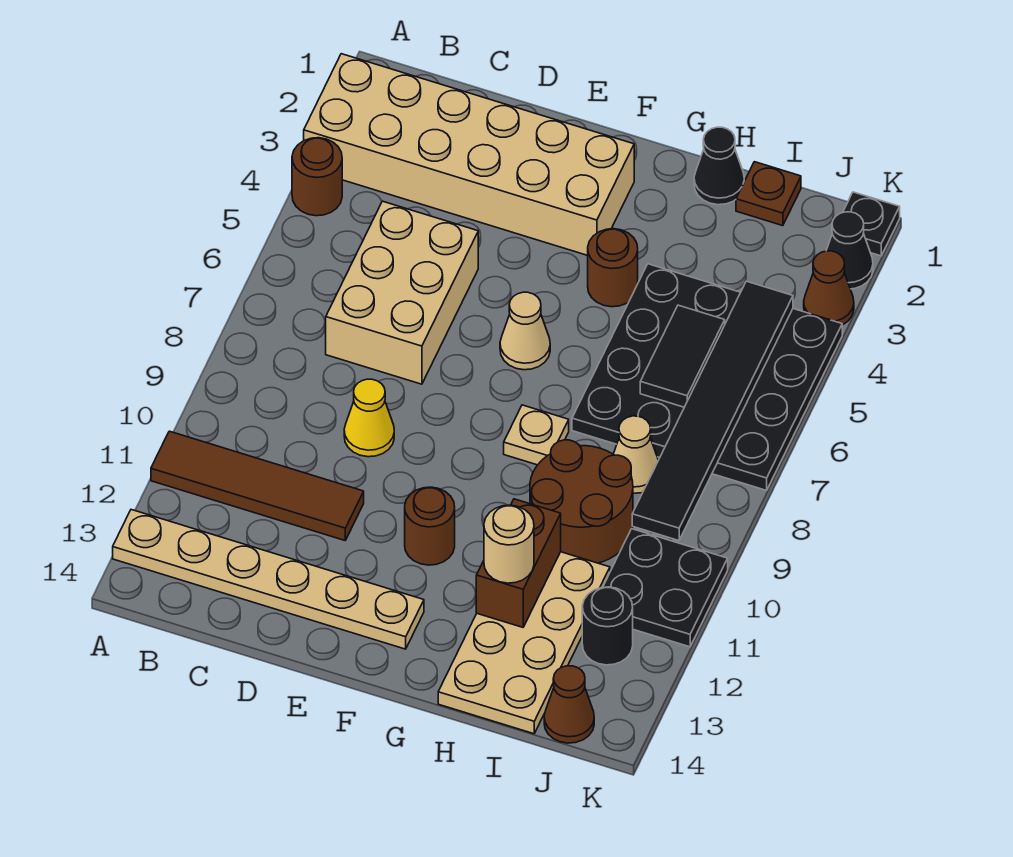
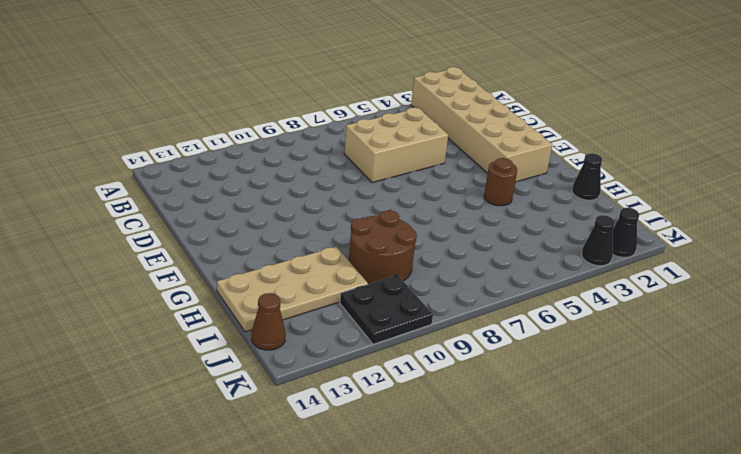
black 1x1 cone [582,215,615,266] -> brown 1x1 cone [804,251,854,325]
none -> brown 1x1 round brick [292,138,342,216]
none -> brown 1x4 tile [151,431,364,540]
none -> tan 1x6 plate [113,510,424,649]

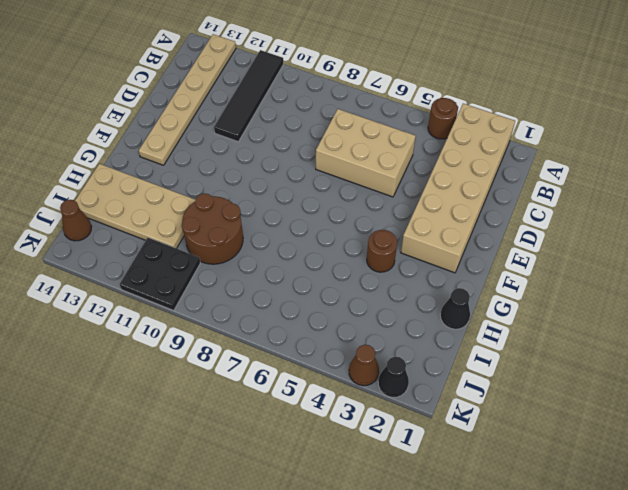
black 1x4 tile [214,50,283,142] -> brown 1x4 tile [151,431,364,540]
none -> yellow 1x1 cone [344,379,394,457]
none -> tan 1x1 cone [500,292,550,370]
none -> brown 1x1 round brick [405,487,455,565]

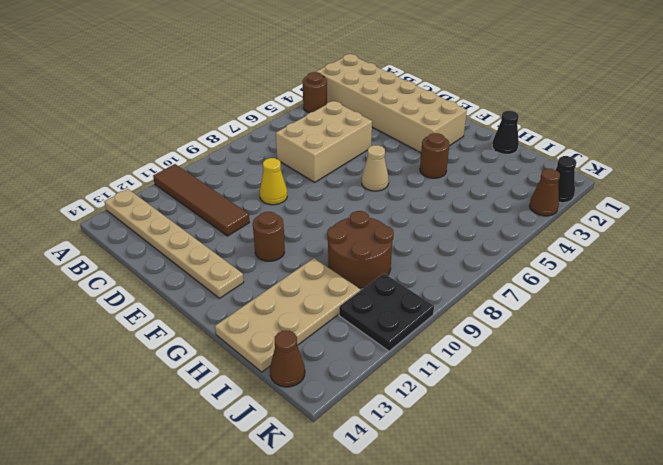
none -> tan 1x1 plate [504,405,569,465]
none -> black 4x4 plate [572,264,842,490]
none -> brown 1x1 plate [736,162,801,226]

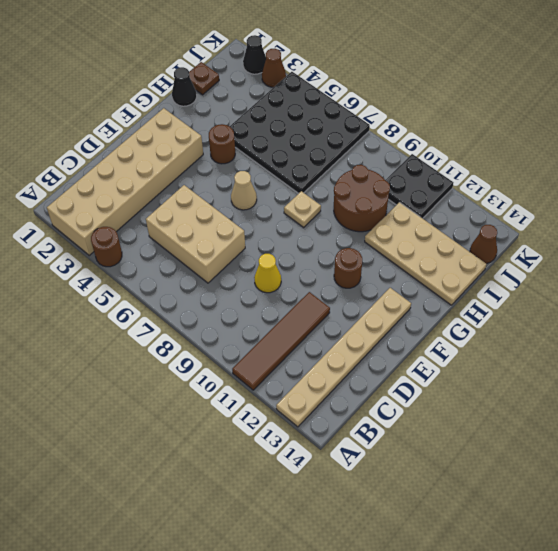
none -> tan 1x1 cone [614,416,658,493]
none -> black 1x1 round brick [582,587,633,665]
none -> black 1x1 plate [843,192,900,256]

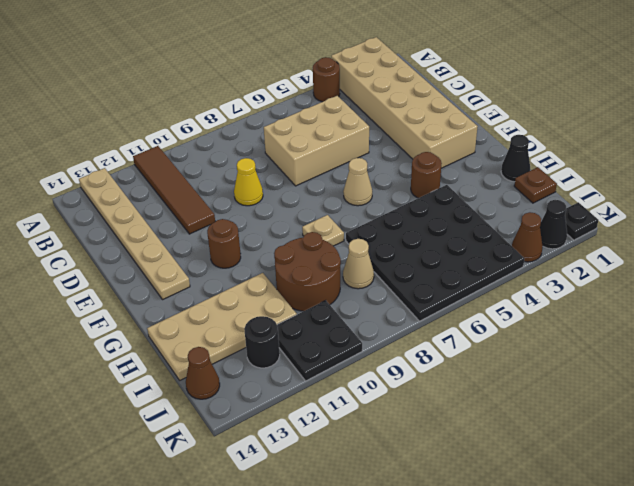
none -> brown 1x2 brick [476,499,561,627]
none -> black 1x2 tile [640,305,725,407]
none -> black 1x6 tile [632,281,793,541]

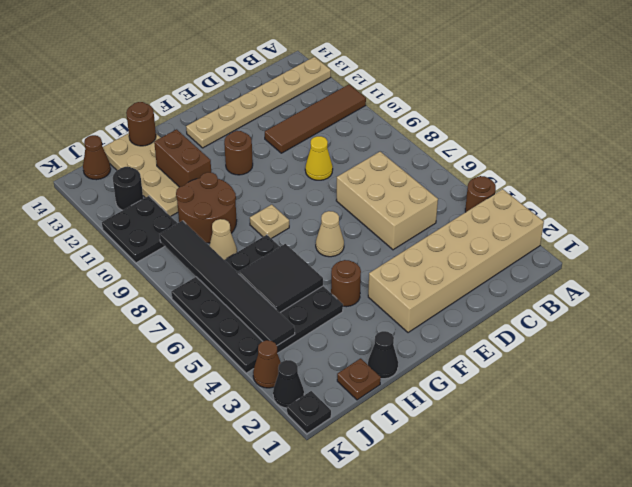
black 2x2 tile [239,244,323,312] -> black 1x2 tile [640,305,725,407]
brown 1x1 round brick [126,102,156,146] -> none
none -> tan 1x1 round brick [484,505,534,583]

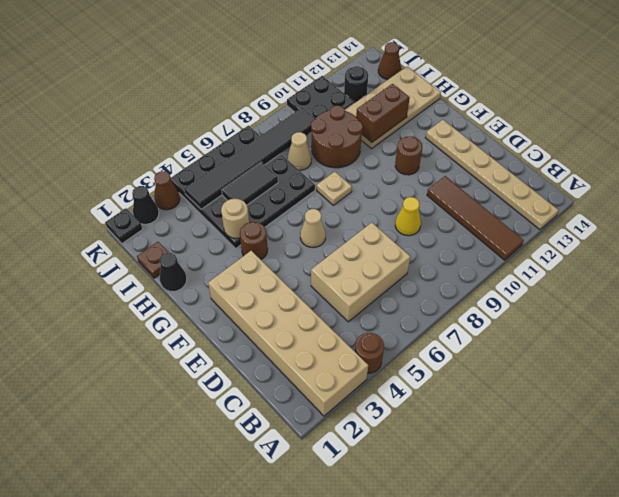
tan 1x1 round brick [221,199,249,238] -> tan 1x1 round brick moved to [484,505,534,583]

